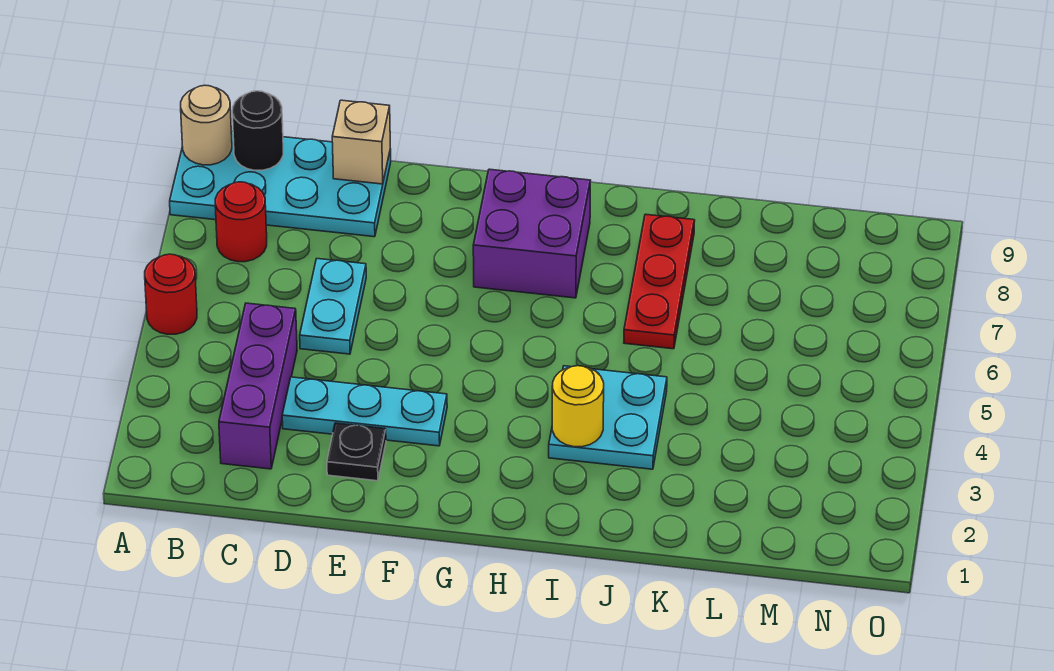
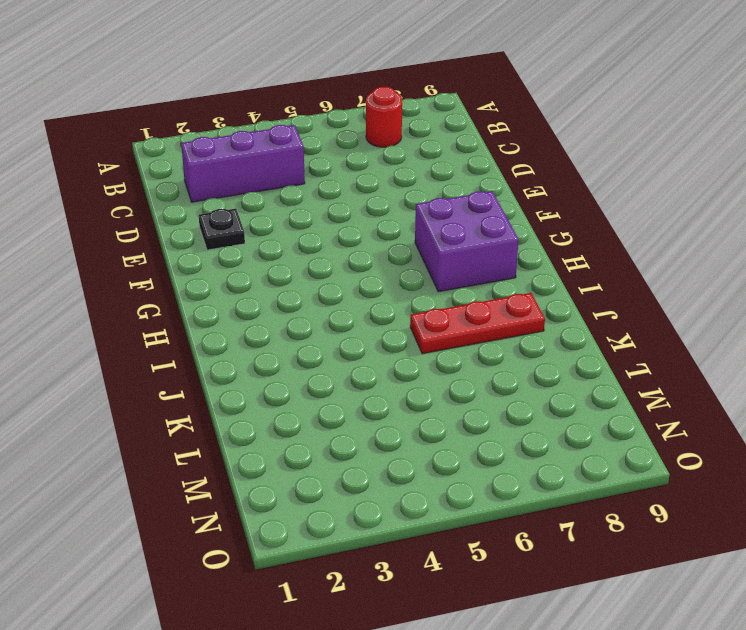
none -> red 1x1 round brick [145,254,197,334]
none -> cyan 2x4 plate [170,131,391,237]
none -> cyan 1x3 plate [282,377,447,446]

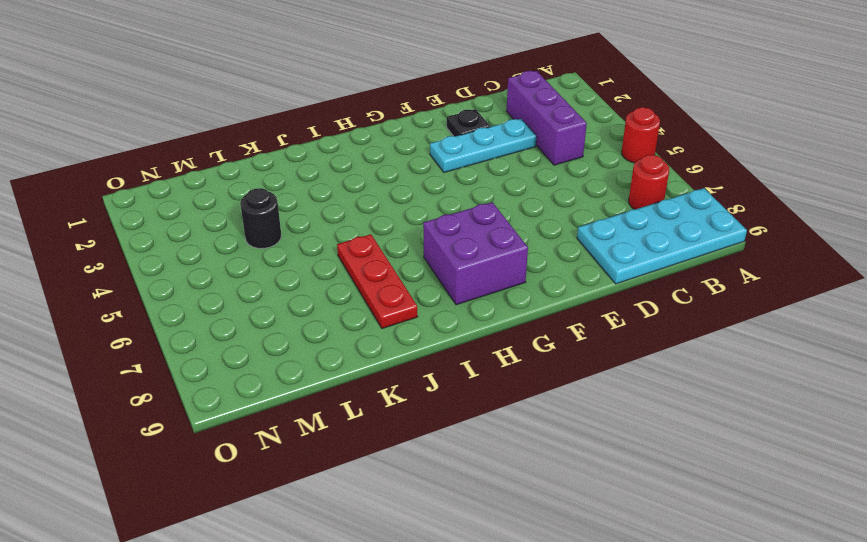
black 1x1 round brick [240,188,281,248] -> black 1x1 round brick moved to [232,91,283,170]
none -> cyan 1x2 plate [300,259,366,354]
none -> cyan 2x2 plate [549,366,667,469]
none -> tan 1x1 round brick [181,85,232,165]

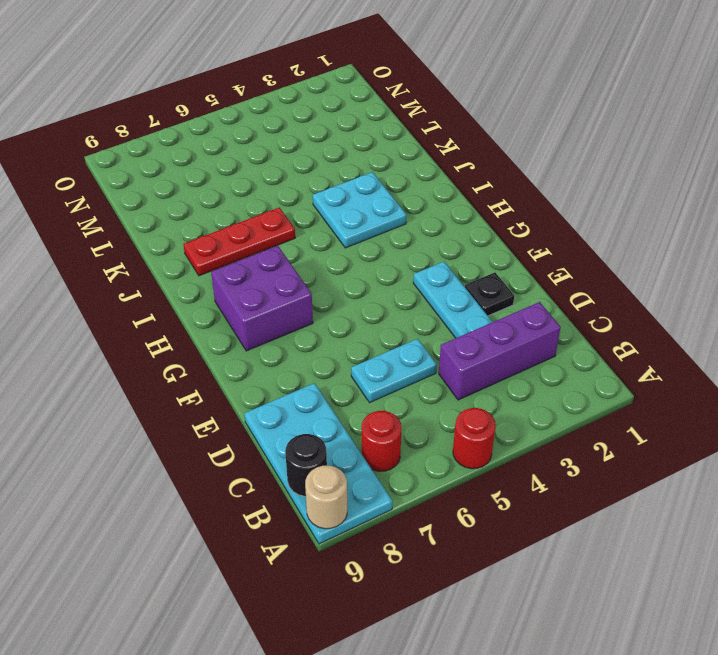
none -> tan 1x1 brick [332,100,390,184]
none -> yellow 1x1 round brick [552,366,604,447]

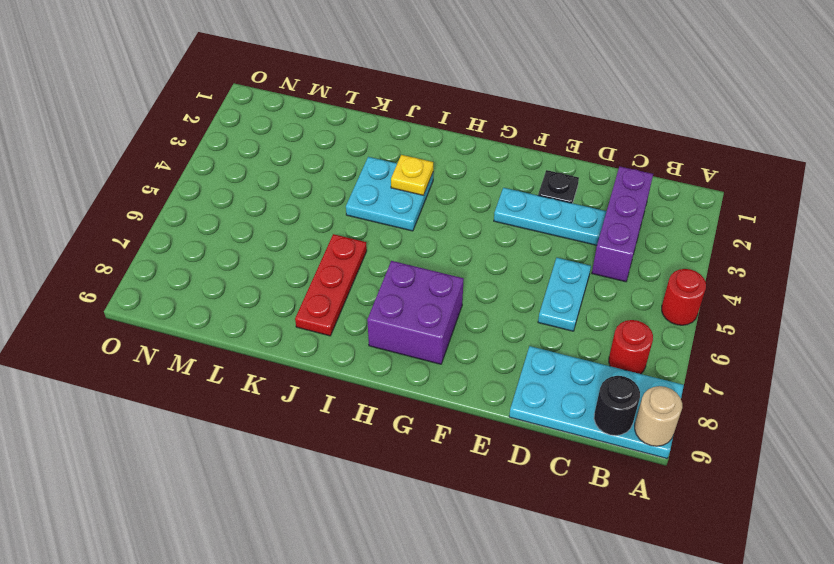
yellow 1x1 plate [391,155,433,196] -> yellow 1x1 round brick [552,366,604,447]
none -> tan 1x1 brick [332,100,390,184]

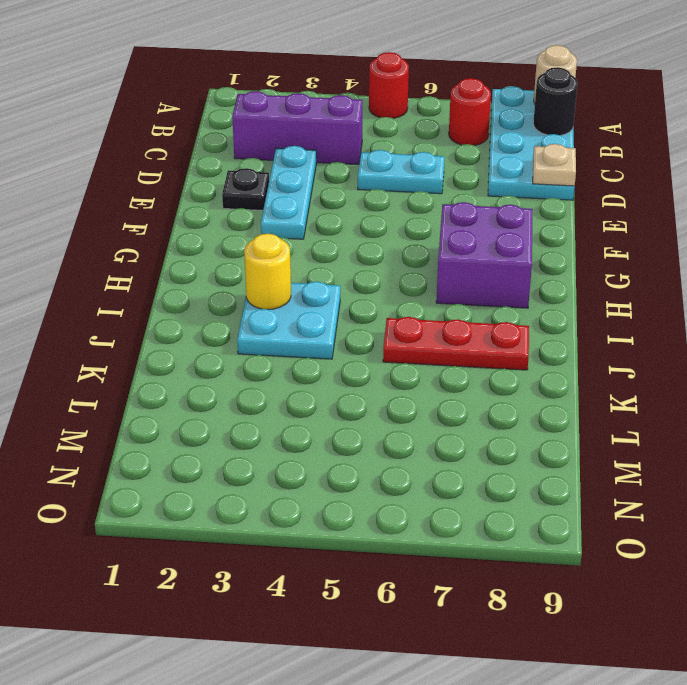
tan 1x1 plate [533,144,576,186] -> tan 1x1 brick [332,100,390,184]

